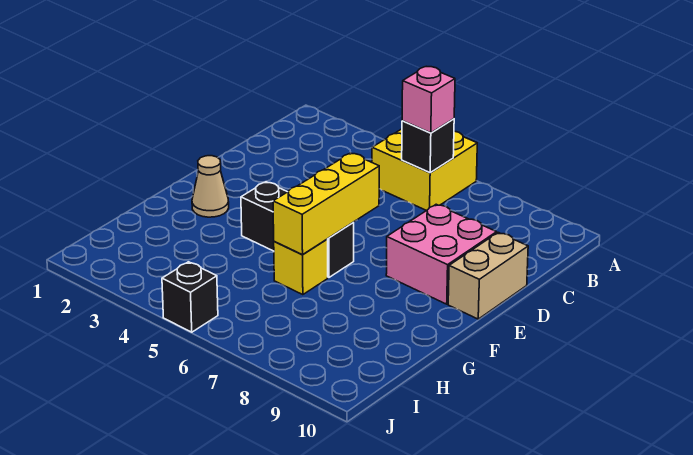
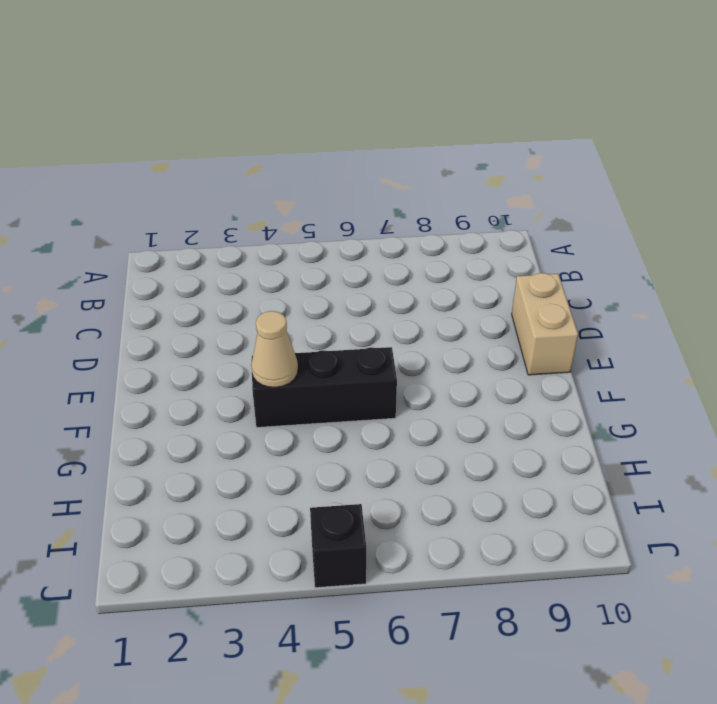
tan 1x1 cone [251,311,298,387] -> tan 1x1 cone moved to [192,156,229,217]
none -> yellow 2x2 brick [372,129,477,211]
none -> pink 2x2 brick [386,204,497,304]

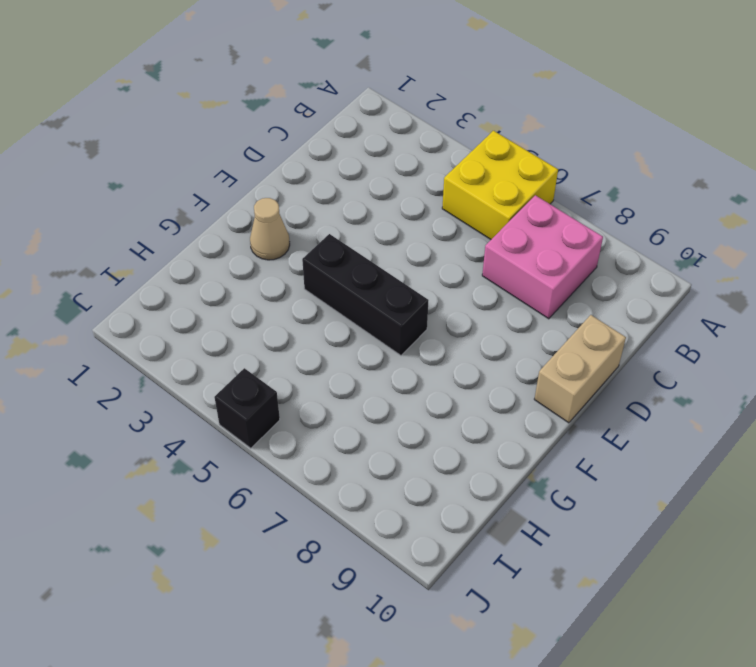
pink 2x2 brick [482,195,603,319] -> pink 2x2 brick moved to [386,204,497,304]
none -> yellow 1x1 brick [274,239,328,295]
none -> black 1x1 brick [402,119,454,173]

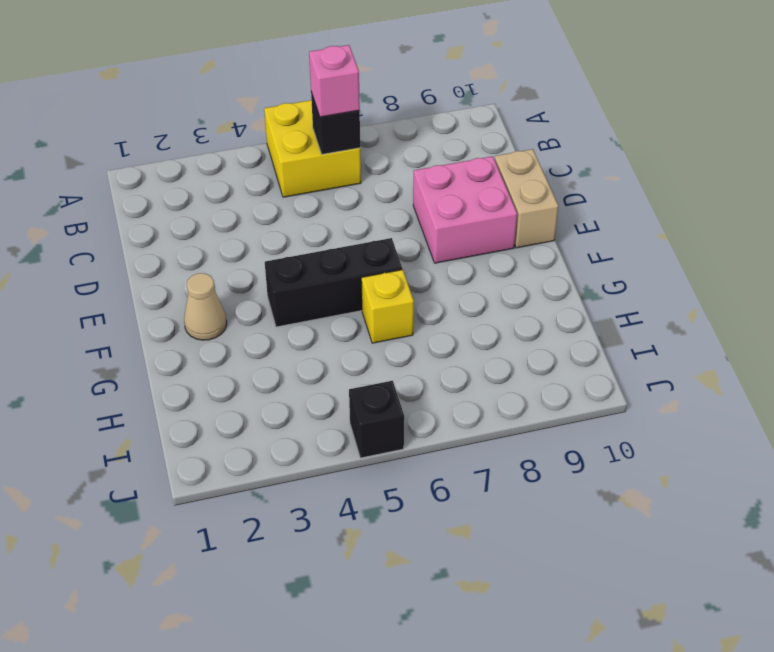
none -> yellow 1x3 brick [273,153,379,255]

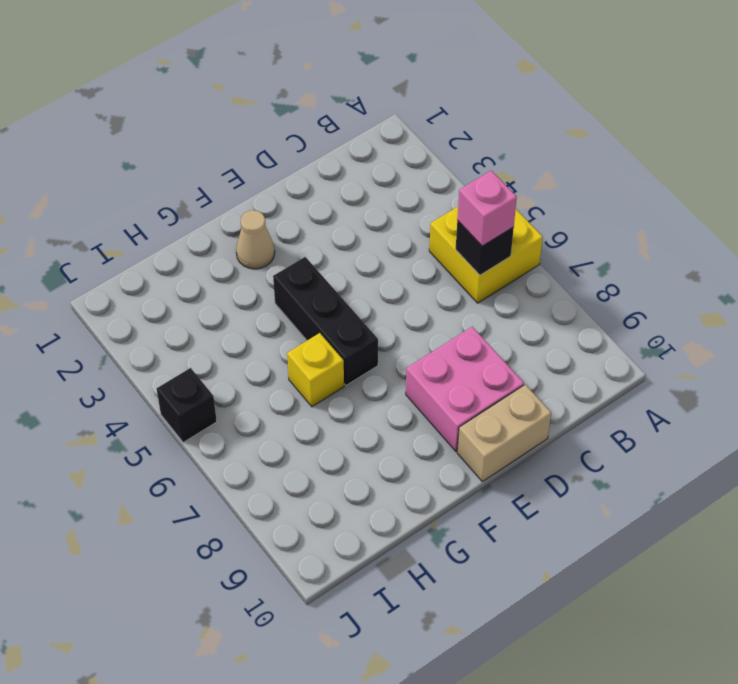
none -> yellow 1x3 brick [273,153,379,255]

